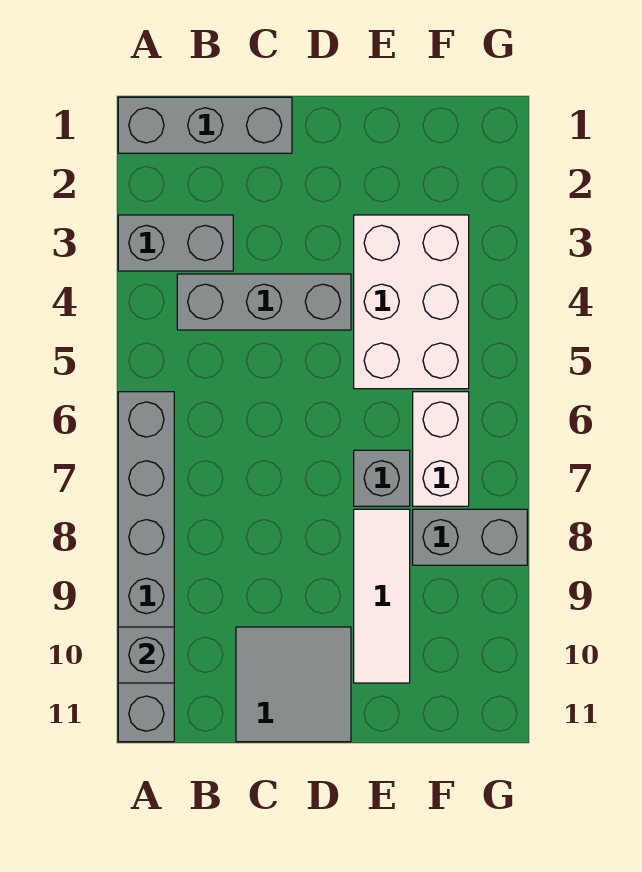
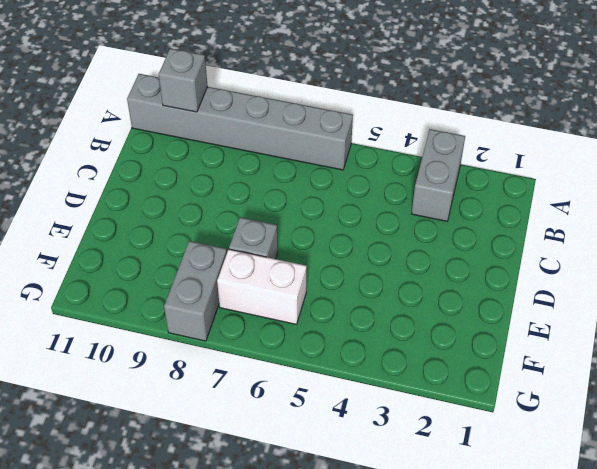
none -> grey 1x3 brick [118,97,292,153]
none -> grey 1x3 brick [177,274,351,330]

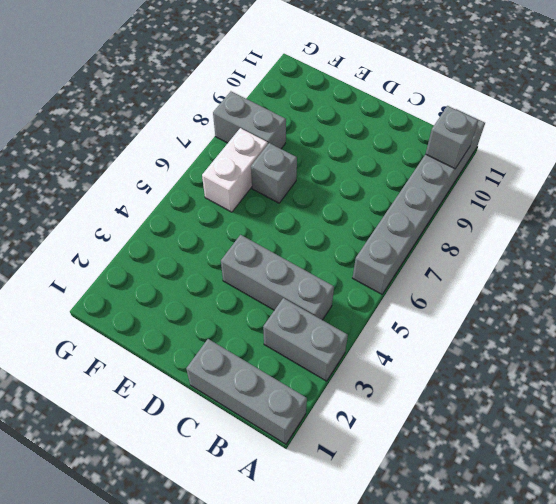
none -> grey 2x2 tile [236,627,351,742]
none -> white 2x3 brick [354,215,469,389]

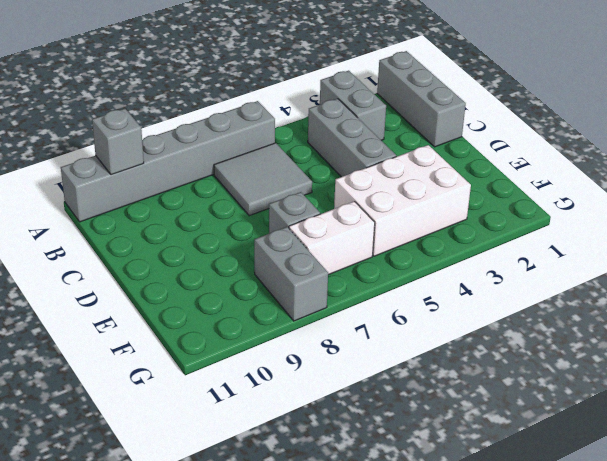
grey 2x2 tile [214,143,312,216] -> grey 2x2 tile moved to [236,627,351,742]
none -> white 1x3 tile [354,509,410,683]

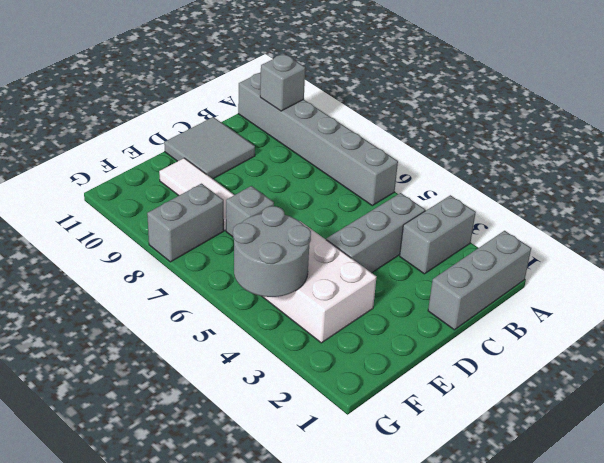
grey 2x2 round brick [233,206,311,297] -> none
none -> white 1x2 brick [413,392,469,506]

